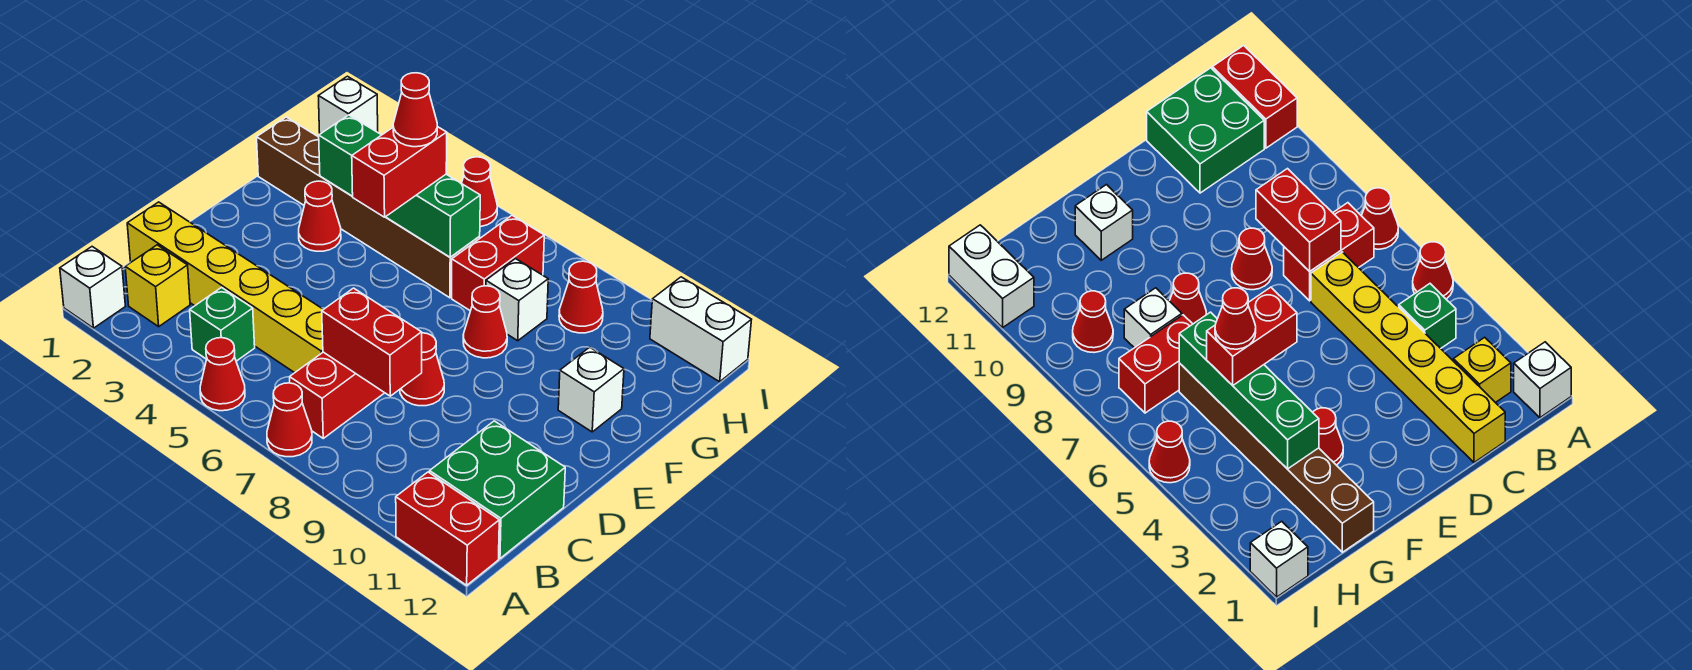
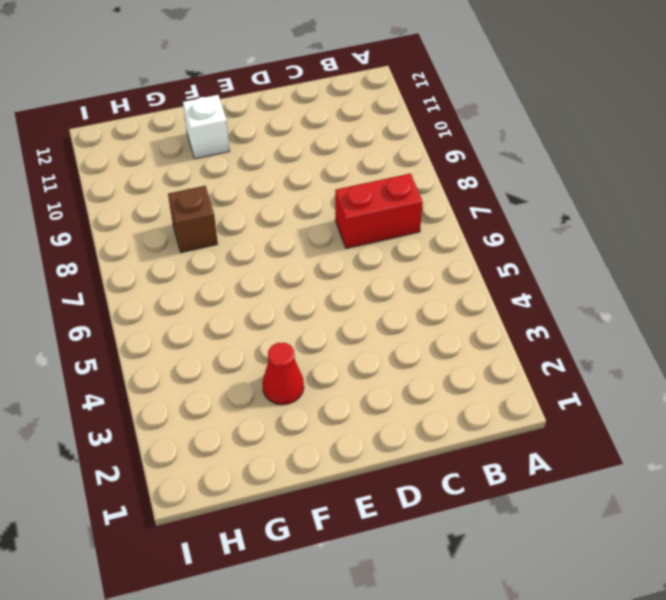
brown 1x1 brick [168,186,218,252] -> white 1x1 brick [486,259,548,341]
none -> white 1x1 brick [60,247,125,328]
none -> red 1x1 cone [200,338,245,411]
none -> red 1x1 cone [267,383,312,457]

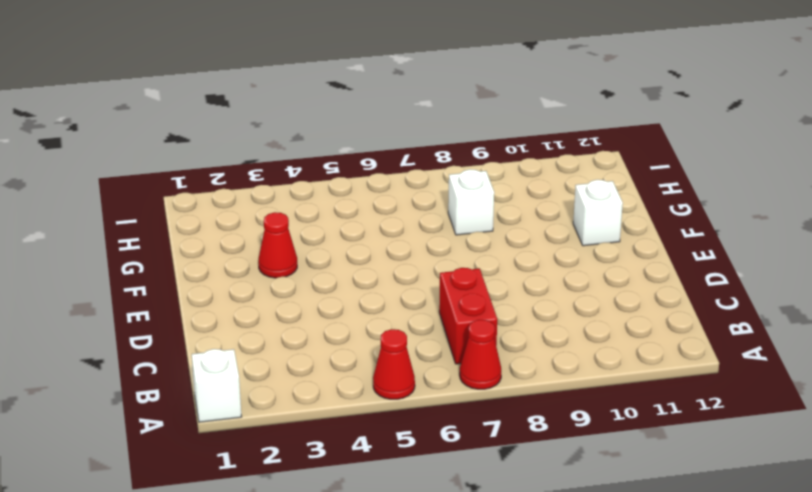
none -> red 1x2 brick [396,472,499,585]
none -> yellow 1x1 brick [125,245,190,327]
none -> green 1x1 brick [190,288,255,361]

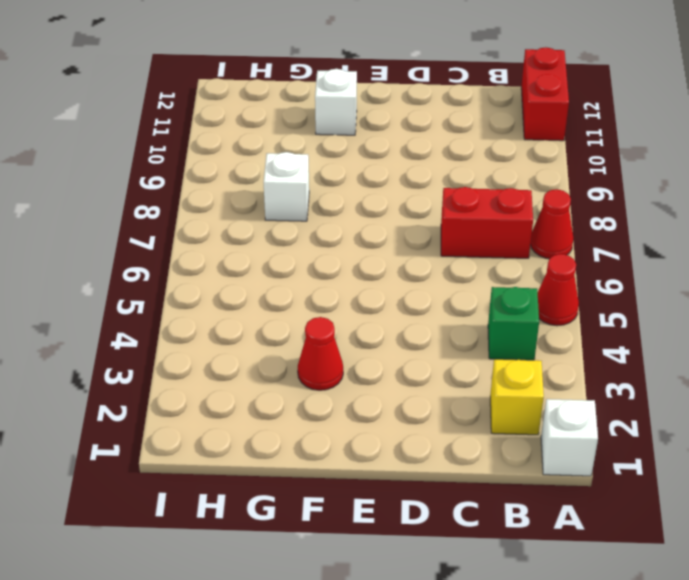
none -> green 2x2 brick [430,421,565,558]
none -> yellow 1x6 brick [127,202,323,373]
none -> red 1x1 cone [400,333,444,406]

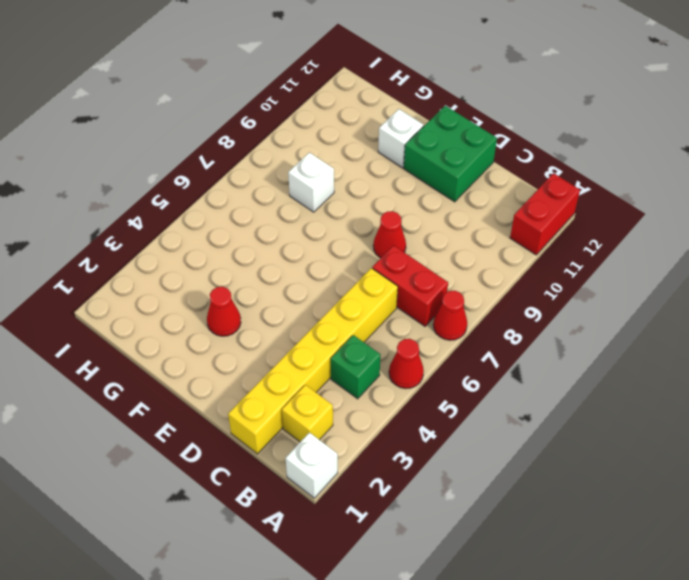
green 2x2 brick [404,106,497,202] -> green 2x2 brick moved to [430,421,565,558]
none -> red 1x1 cone [463,286,507,358]
none -> brown 1x6 brick [257,117,480,298]
none -> red 1x2 brick [452,216,544,311]

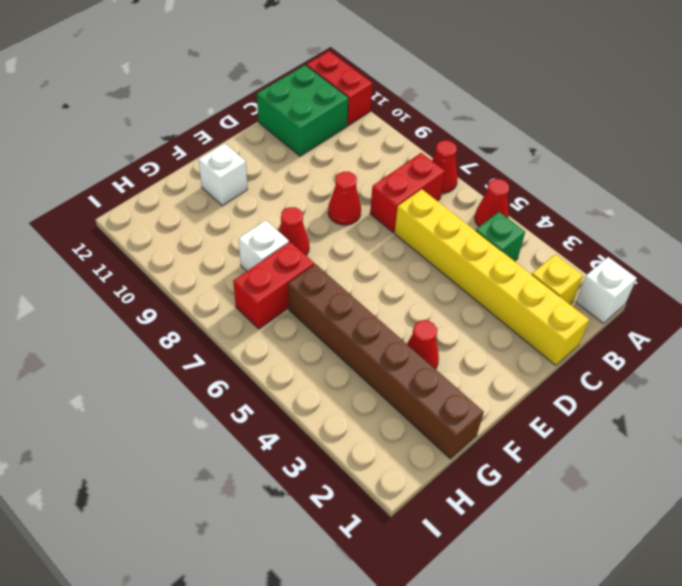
none -> red 1x1 cone [559,261,603,333]
none -> white 1x1 brick [318,76,378,134]
none -> red 1x1 cone [461,157,497,227]

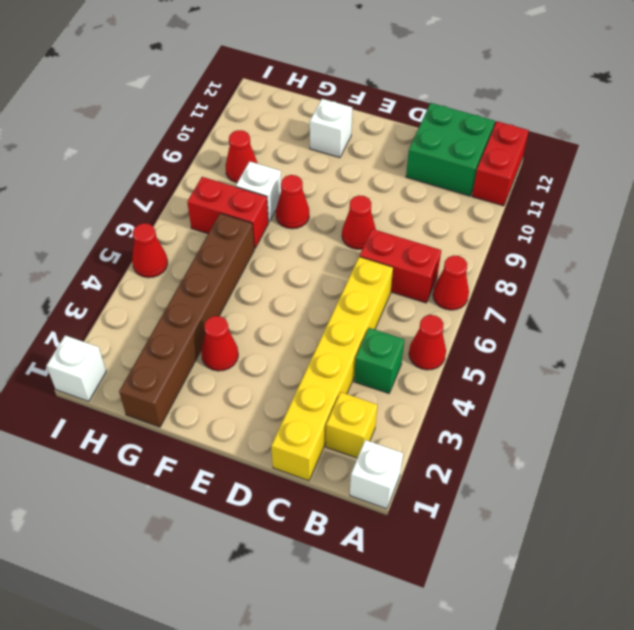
none -> white 1x2 brick [650,277,752,382]
none -> red 1x2 brick [322,288,422,396]
none -> green 1x4 brick [319,115,480,257]

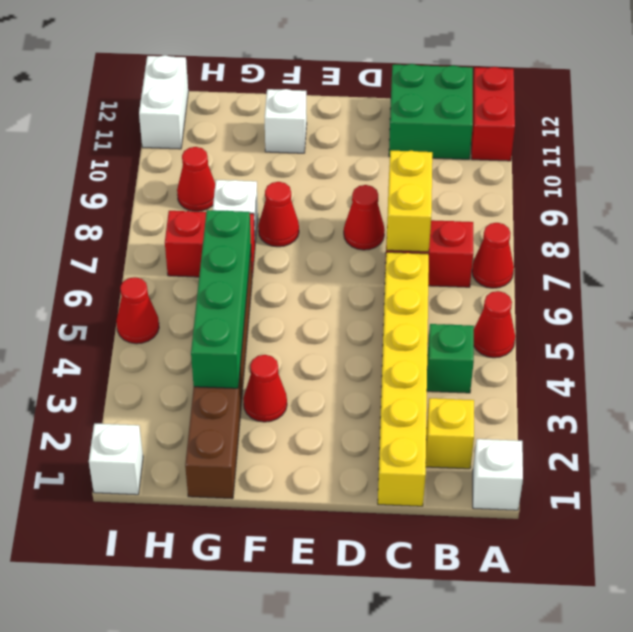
yellow 1x2 brick [386,151,432,252] -> red 1x2 brick [322,288,422,396]
none -> red 1x2 brick [352,127,447,217]
none -> red 1x1 cone [393,73,437,147]

